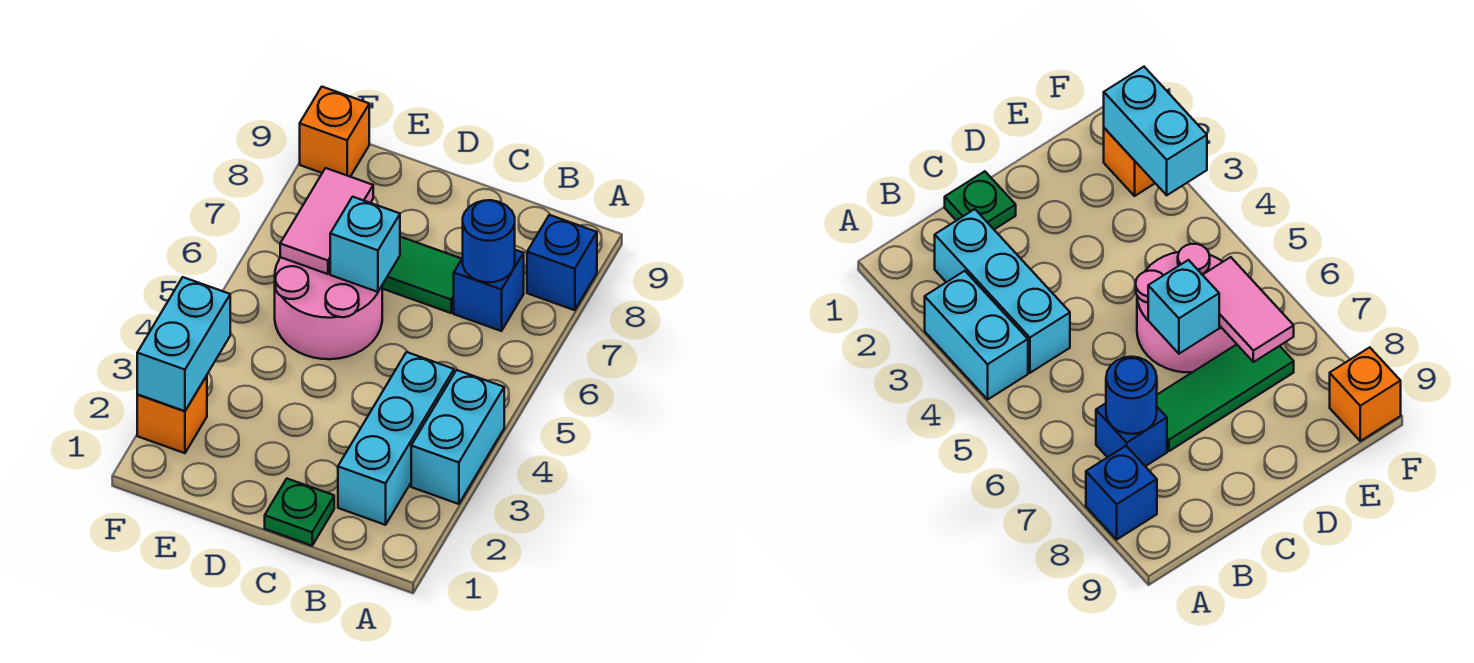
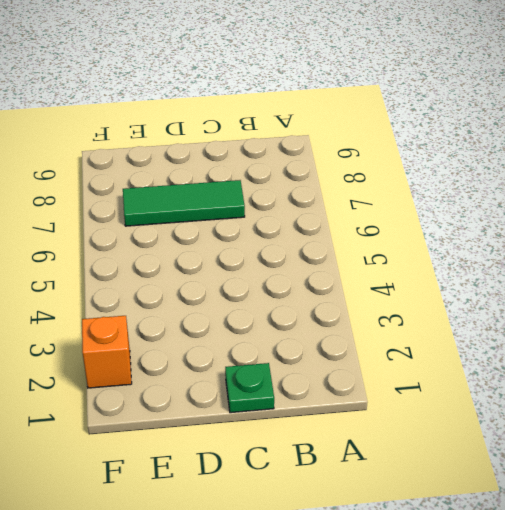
none -> cyan 1x2 brick [411,370,504,504]
none -> blue 1x1 brick [527,215,597,310]
none -> cyan 1x3 brick [338,352,454,525]

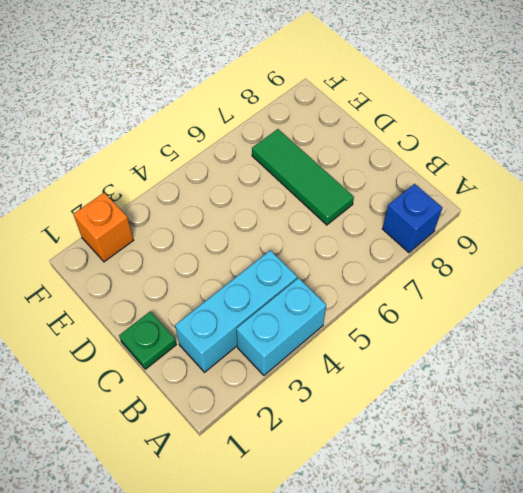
none -> blue 1x1 brick [454,250,524,331]
none -> pink 2x2 round brick [275,257,382,359]
none -> orange 1x1 brick [300,87,369,177]

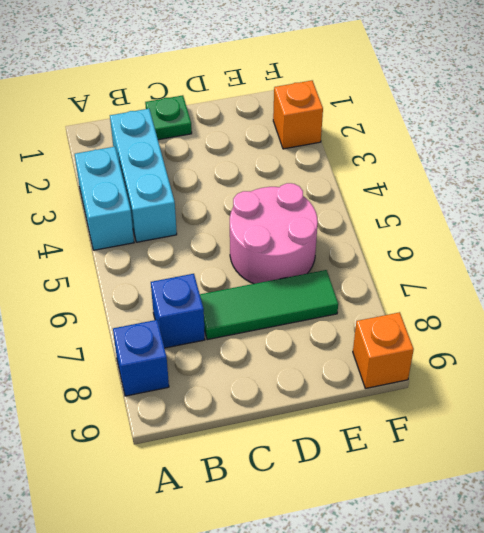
none -> blue 1x1 round brick [463,200,515,282]
none -> cyan 1x1 brick [330,197,400,292]
none -> pink 1x2 tile [280,168,373,274]

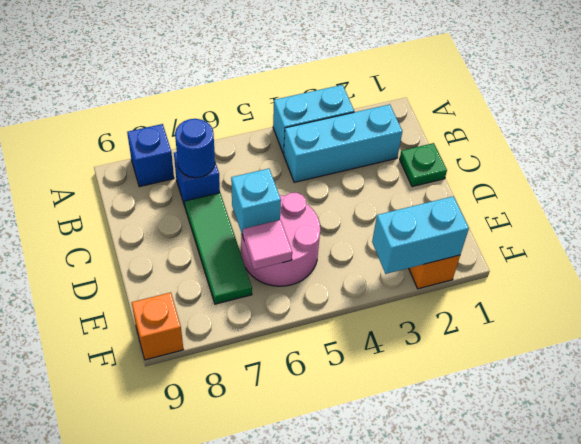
pink 1x1 tile [243,220,292,270] -> pink 1x2 tile [280,168,373,274]

